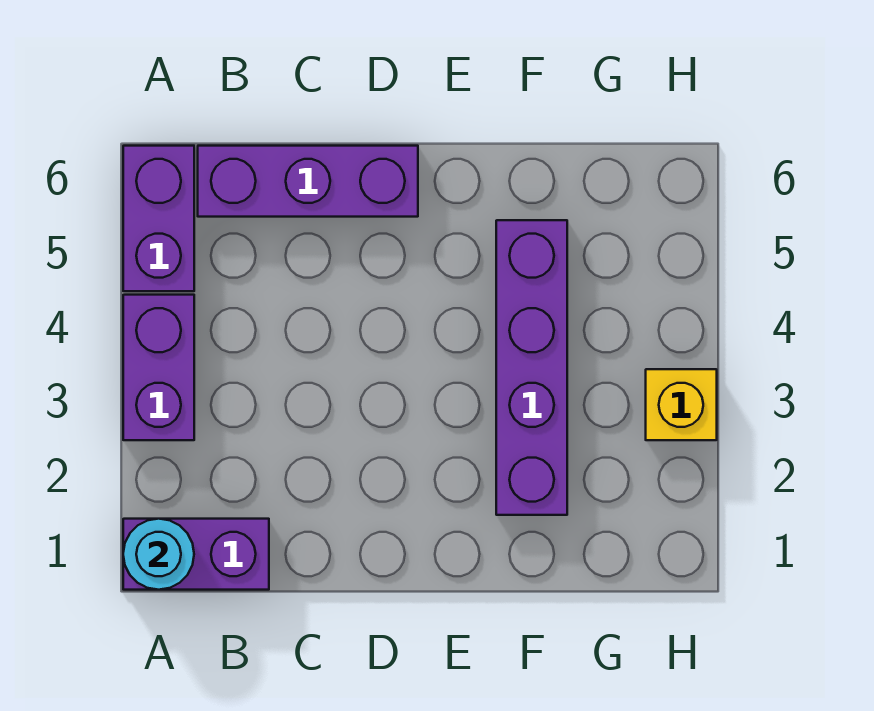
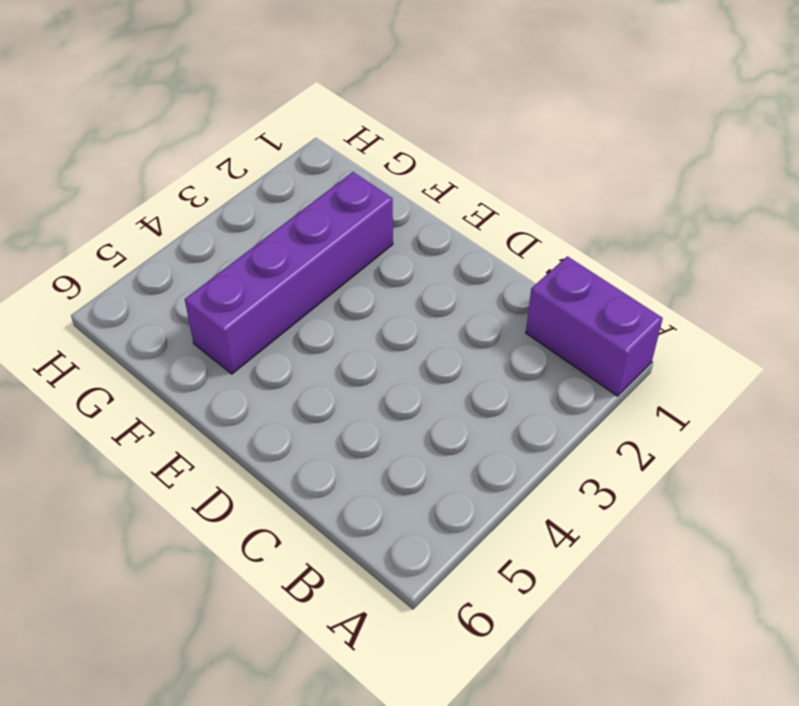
none -> purple 1x2 brick [123,295,194,440]
none -> purple 1x2 brick [123,146,194,291]

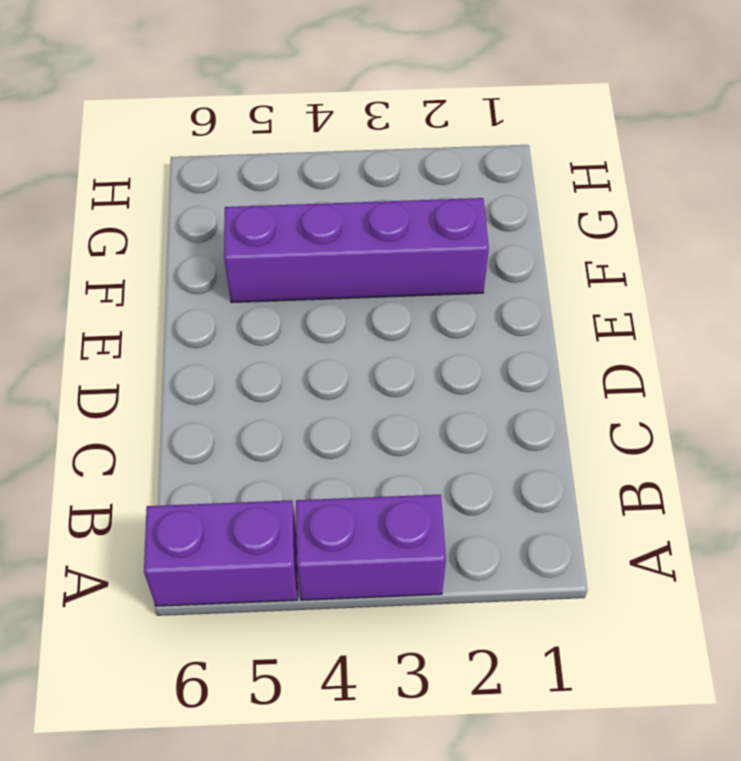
none -> purple 1x2 brick [123,519,269,590]
none -> purple 1x3 brick [198,146,418,217]

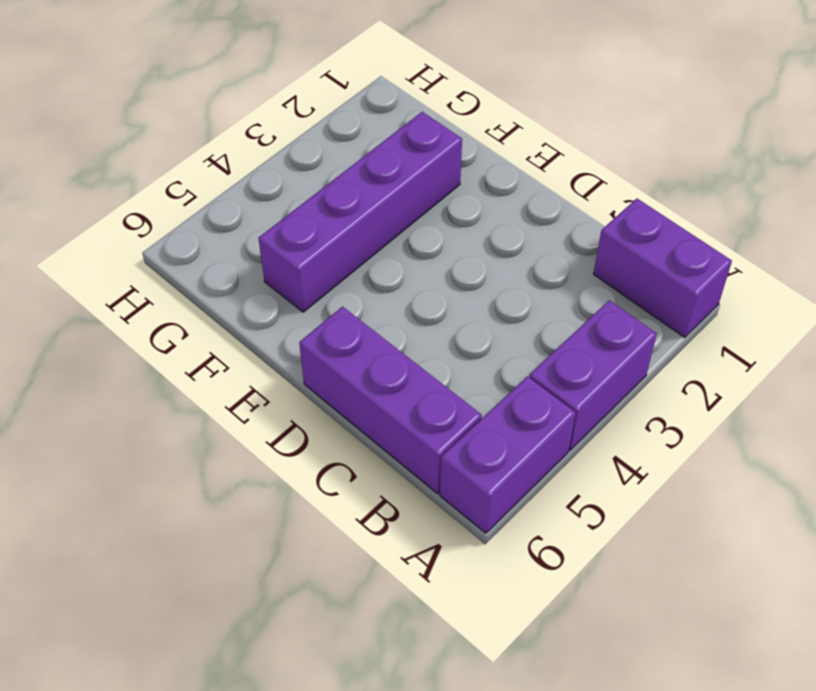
none -> yellow 1x1 brick [646,369,717,440]
none -> cyan 1x1 round brick [123,519,194,590]

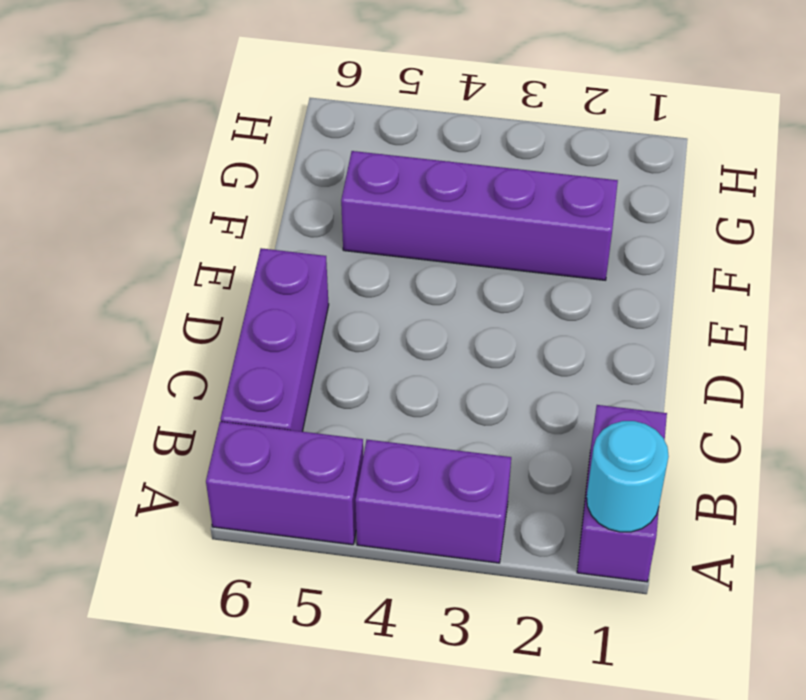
none -> yellow 1x1 brick [646,369,717,440]

